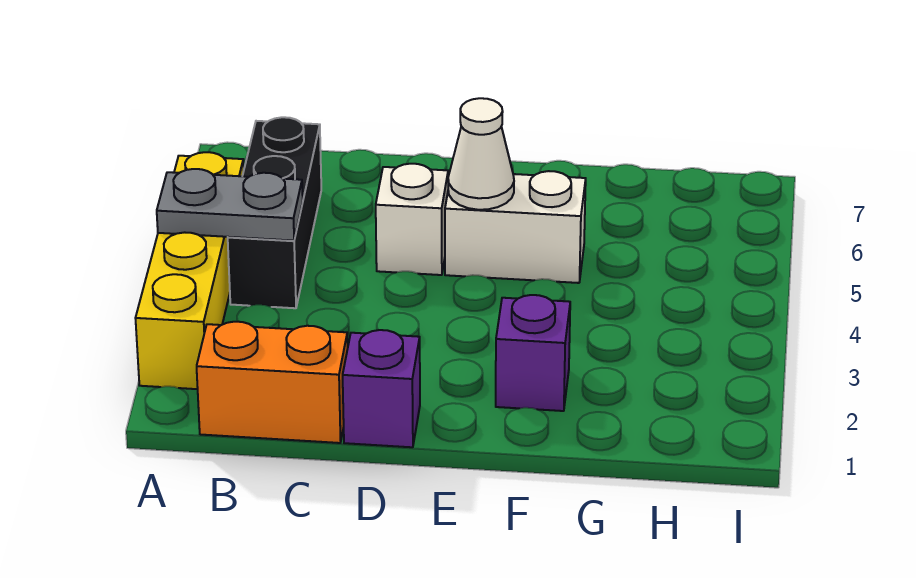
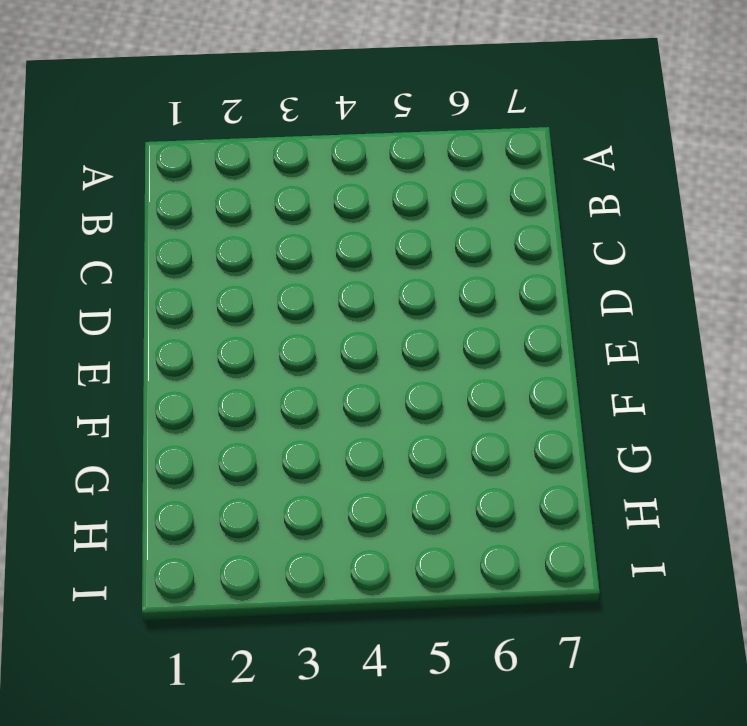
none -> yellow 1x4 brick [135,152,244,389]
none -> orange 1x2 brick [197,322,348,443]

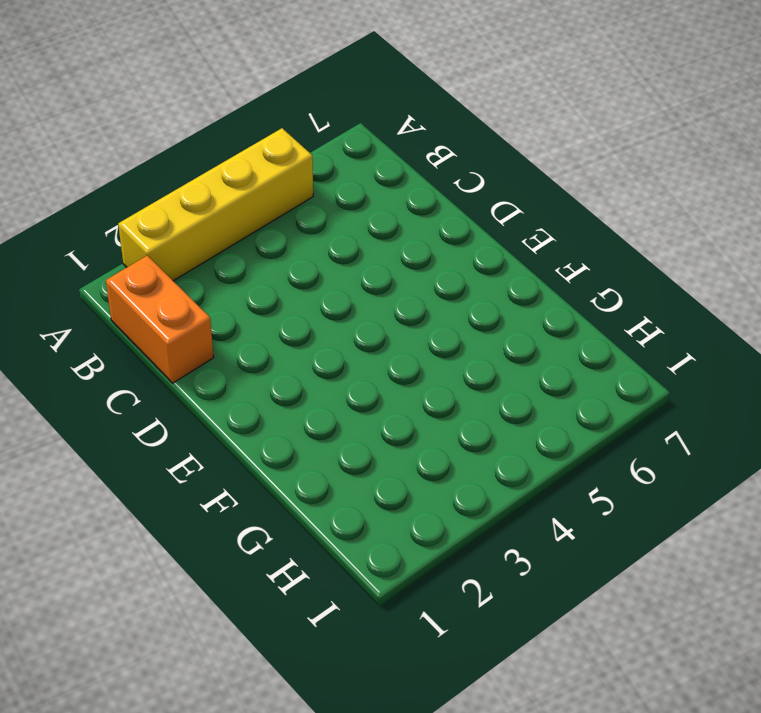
none -> black 1x3 brick [228,117,321,308]
none -> purple 1x1 brick [343,330,420,447]

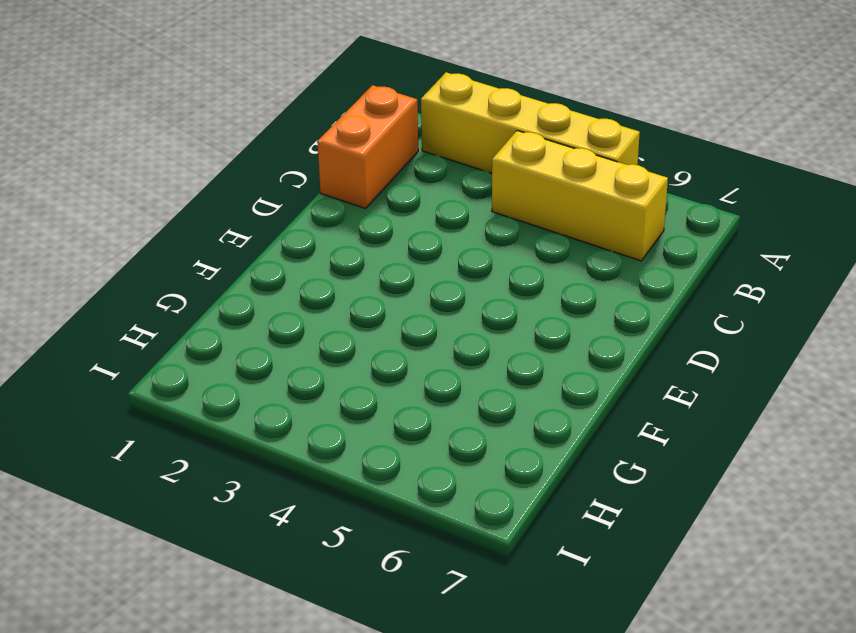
yellow 1x3 brick [492,131,668,261] -> black 1x3 brick [228,117,321,308]
none -> purple 1x1 brick [343,330,420,447]
none -> white 1x1 brick [376,164,448,275]

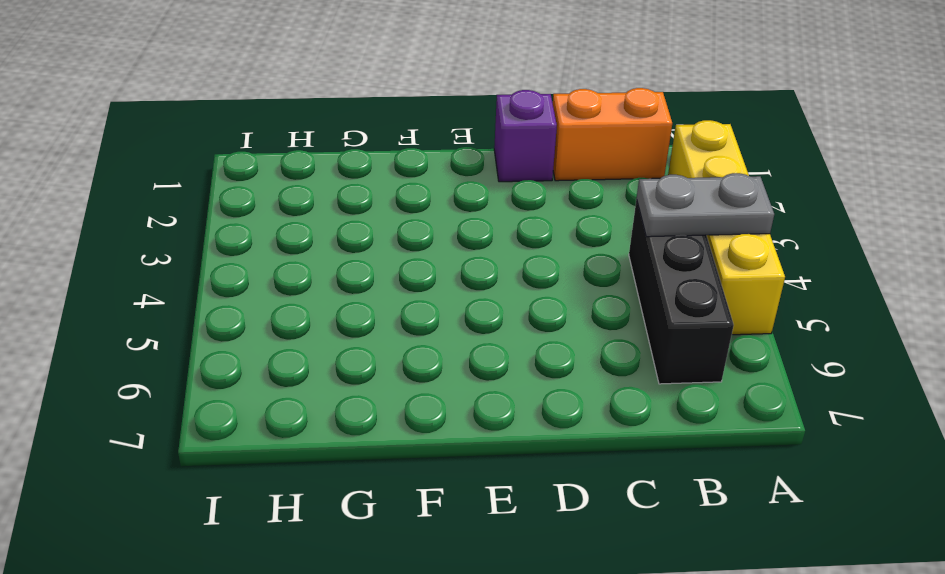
none -> white 1x1 brick [376,164,448,275]
none -> white 1x2 brick [445,171,586,283]

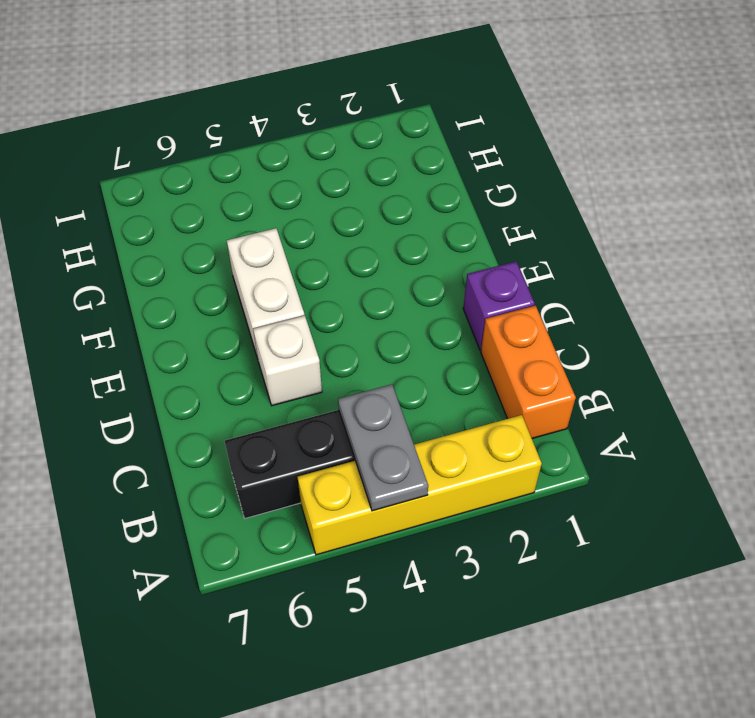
none -> purple 1x1 brick [496,295,570,411]
none -> white 1x1 cone [448,98,514,210]

